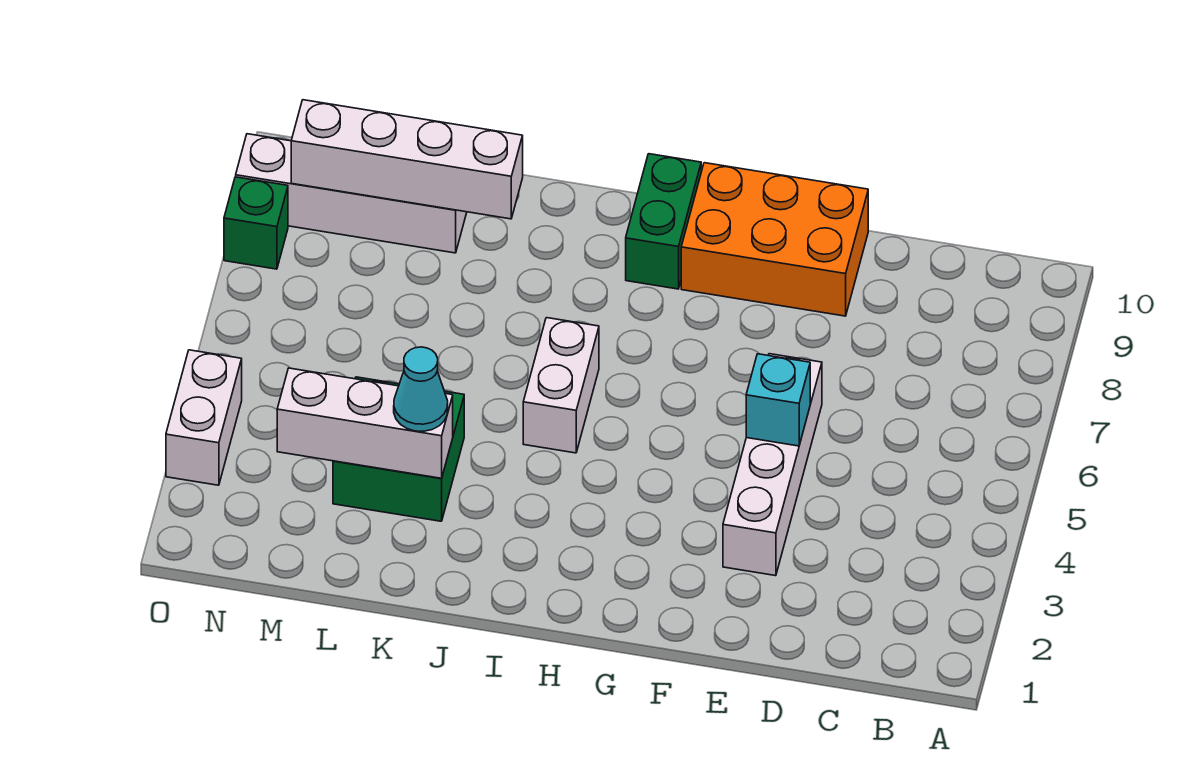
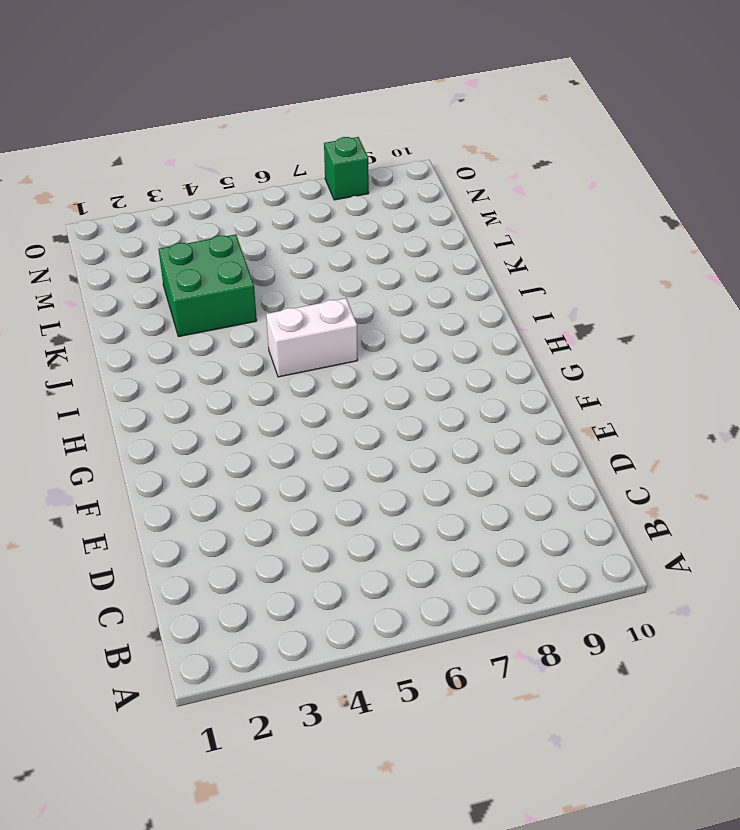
none -> white 1x4 brick [723,354,822,576]
none -> orange 2x3 brick [681,163,868,316]
none -> green 1x2 brick [626,154,701,289]

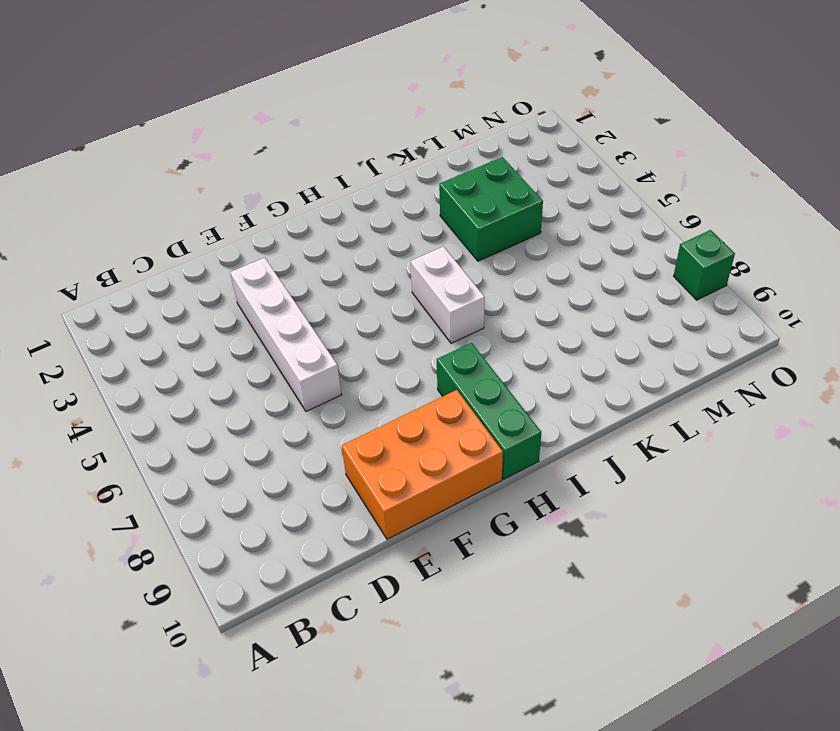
green 1x3 brick [437,343,541,479] -> green 1x2 brick [626,154,701,289]
none -> white 1x4 brick [236,134,467,253]
none -> white 1x2 brick [166,350,242,485]
none -> cyan 1x1 brick [746,354,810,446]

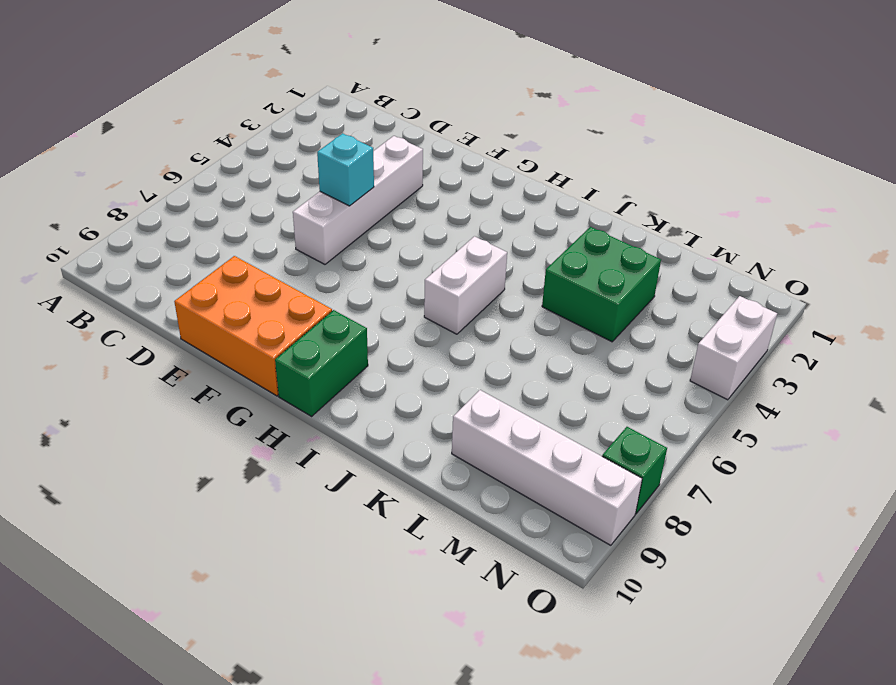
none -> white 1x3 brick [277,368,453,478]
none -> white 1x4 brick [291,100,523,219]
none -> cyan 1x1 cone [394,347,448,431]

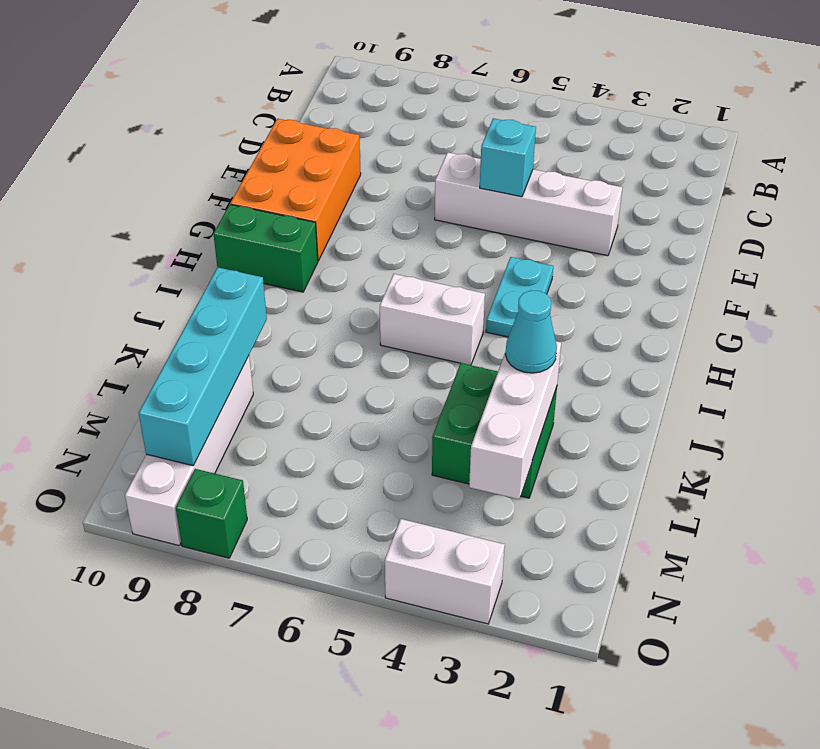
cyan 1x2 plate [486,257,553,337] -> none
cyan 1x4 brick [139,267,267,466] -> white 1x4 brick [291,100,523,219]

